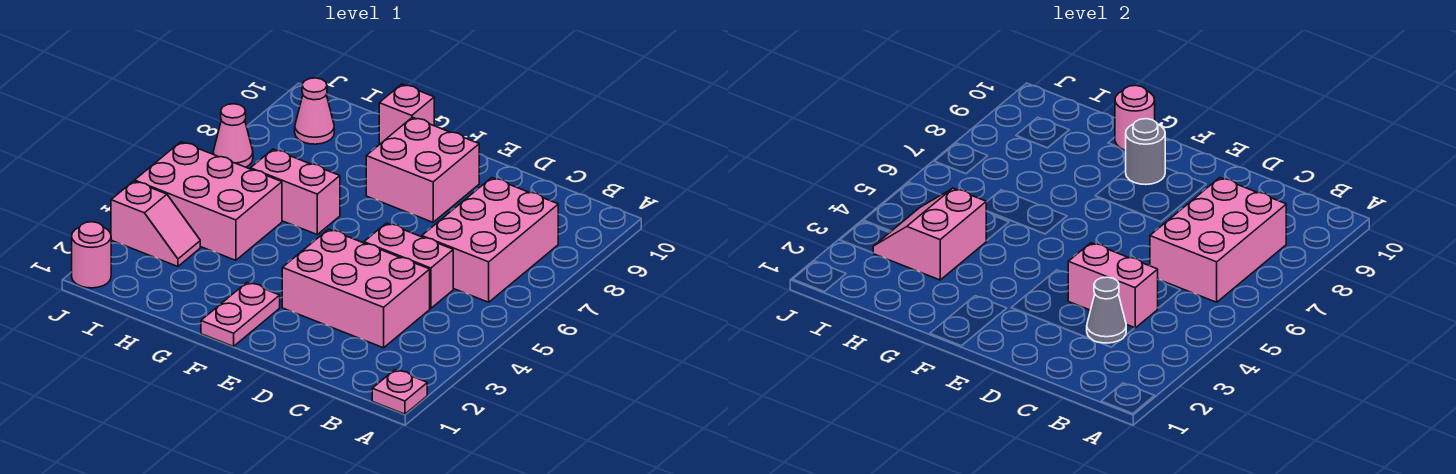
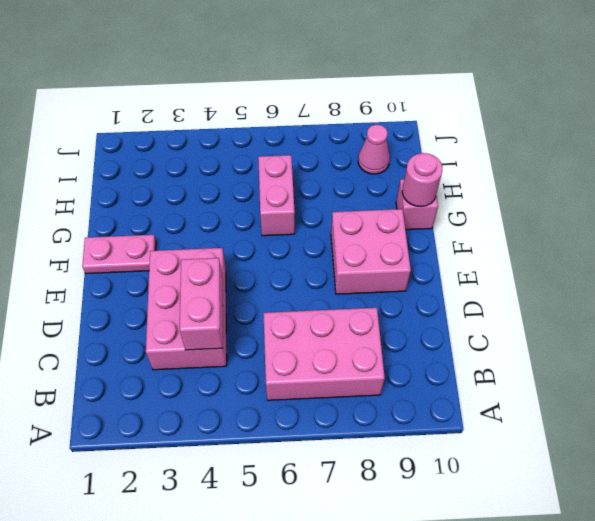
none -> pink 1x1 plate [372,370,427,414]
none -> pink 1x2 brick [364,223,453,308]
none -> pink 2x3 brick [135,142,282,260]

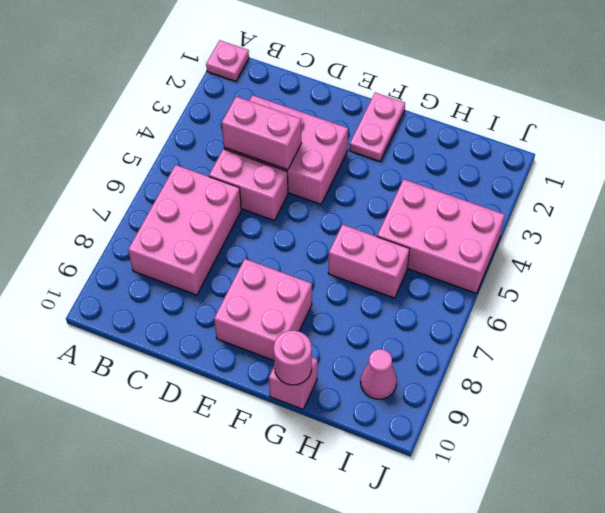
none -> pink 1x2 slope [111,181,200,266]
none -> pink 1x1 round brick [72,222,111,288]
none -> pink 1x1 cone [213,104,253,167]

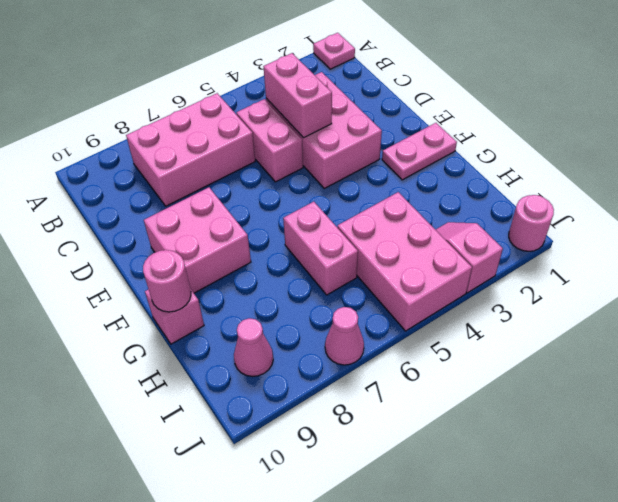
none -> pink 2x3 brick [1150,178,1286,302]
none -> grey 1x1 cone [1087,277,1126,343]
none -> grey 1x1 round brick [1126,119,1165,185]

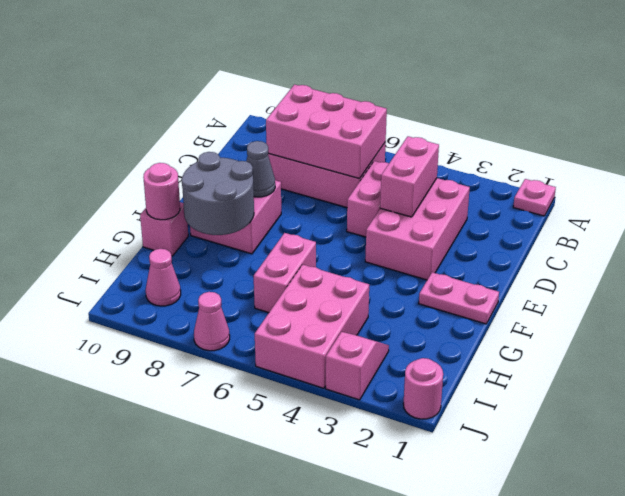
grey 1x1 cone [246,141,275,197] -> grey 1x1 cone moved to [1087,277,1126,343]
grey 2x2 round brick [182,152,254,235] -> grey 1x1 round brick [1126,119,1165,185]
none -> pink 2x2 slope [873,188,986,280]

